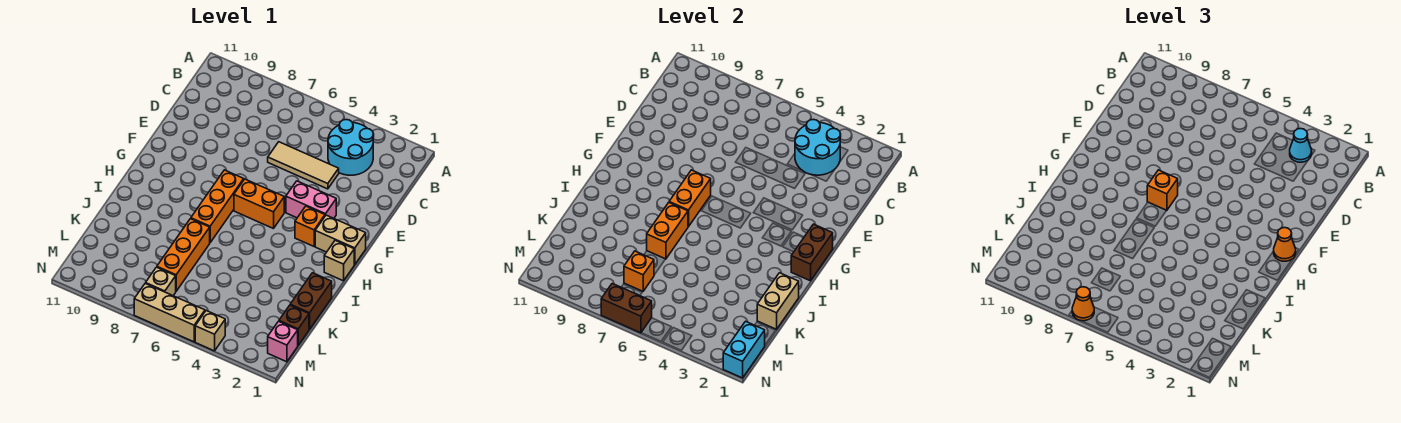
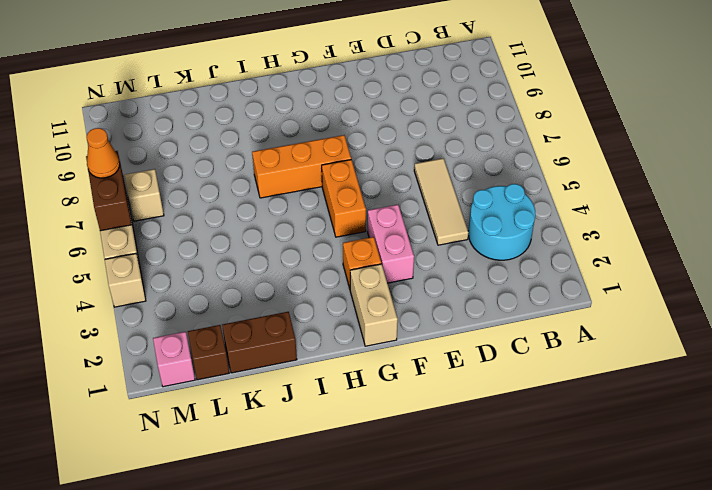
none -> tan 1x1 brick [324,240,354,281]
none -> orange 1x3 brick [157,219,210,291]
none -> cyan 2x2 round brick [795,120,841,175]

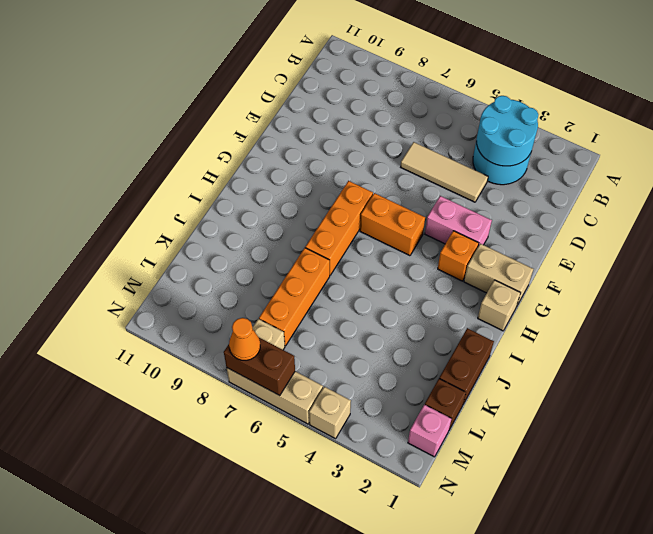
none -> brown 1x2 brick [791,224,833,281]
none -> orange 1x2 brick [669,170,711,227]
none -> orange 1x2 brick [647,203,688,259]

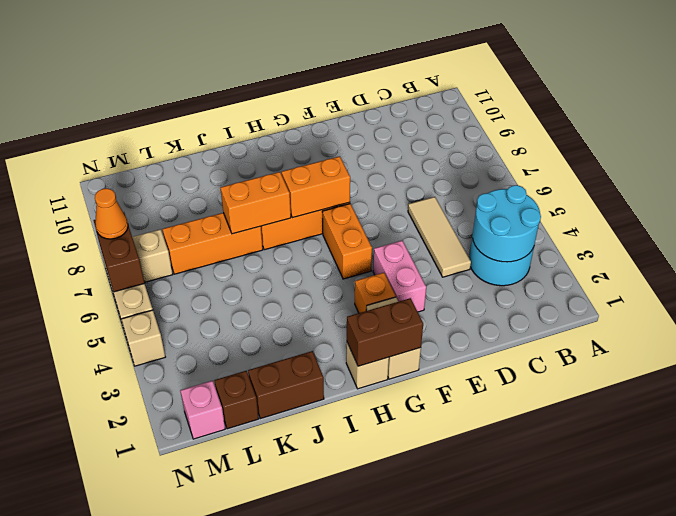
none -> tan 1x2 brick [757,273,799,329]
none -> orange 1x1 brick [624,251,654,291]
none -> cyan 1x2 brick [723,321,765,378]

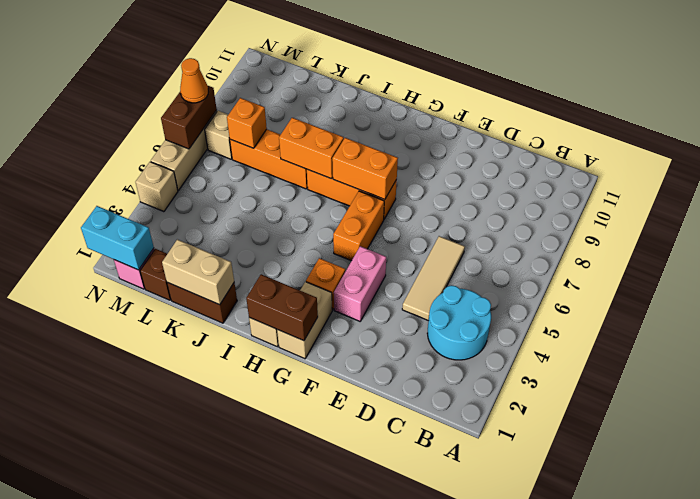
none -> cyan 2x2 round brick [795,120,841,175]
none -> cyan 1x1 cone [1290,129,1312,162]
none -> orange 1x1 cone [1274,228,1296,261]

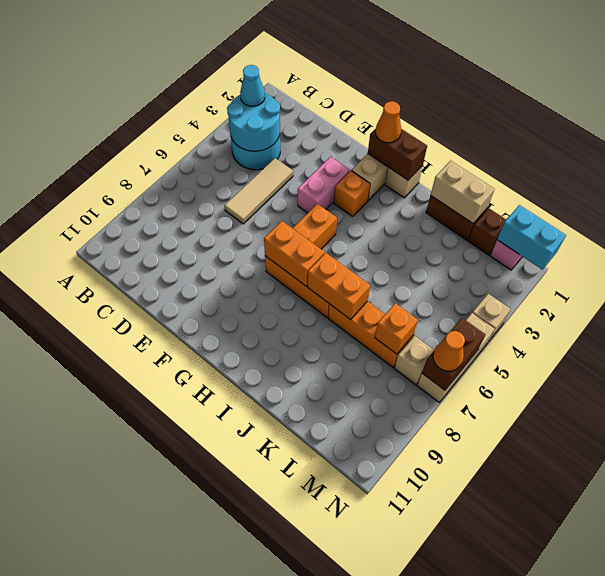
none -> orange 1x1 brick [1147,170,1178,211]

